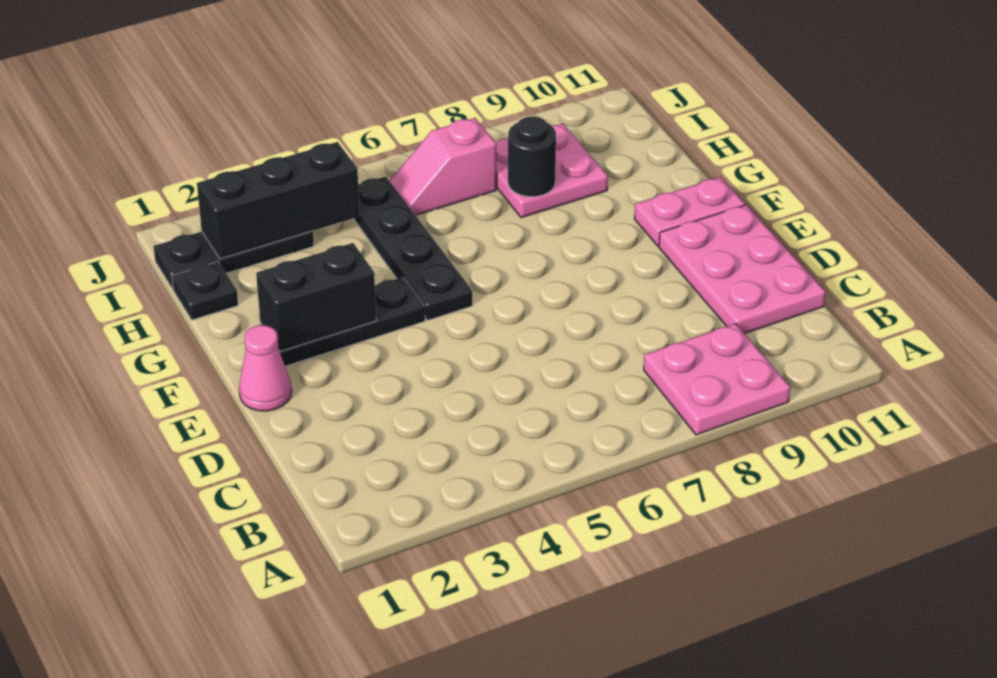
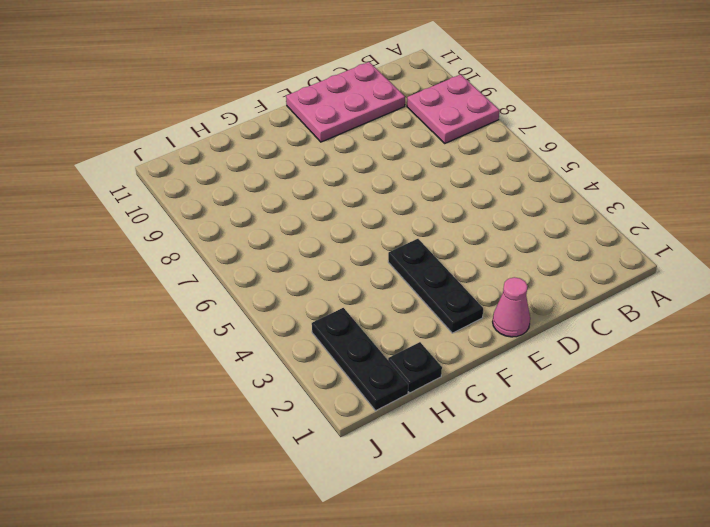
none -> black 1x4 plate [353,177,472,320]
none -> pink 1x2 plate [634,177,745,246]
none -> pink 2x2 plate [496,124,608,217]

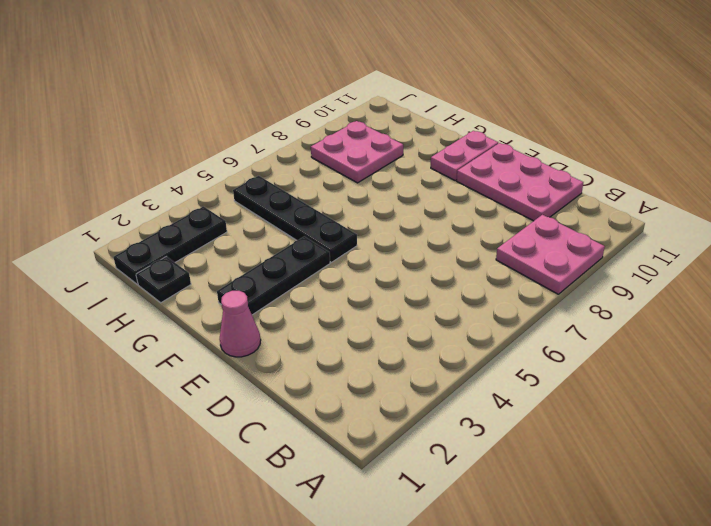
none -> pink 1x2 slope [390,118,496,215]
none -> black 1x2 brick [256,243,376,351]
none -> black 1x1 round brick [508,117,556,197]

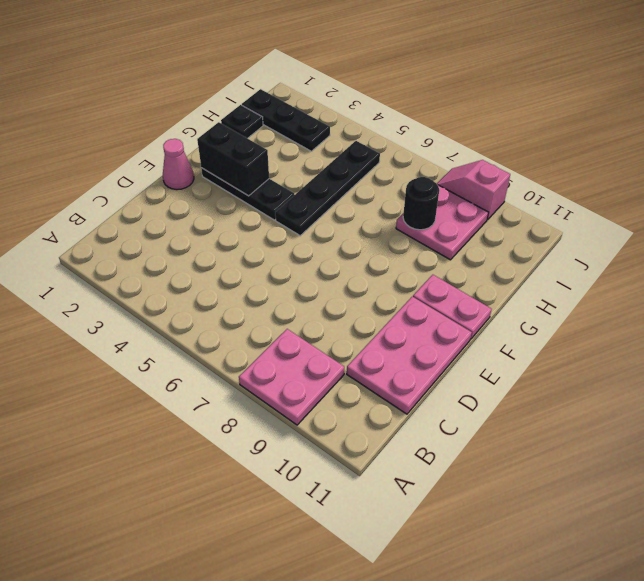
pink 1x2 slope [437,160,510,220] -> pink 1x2 slope moved to [390,118,496,215]
none -> black 1x3 brick [197,142,360,259]

